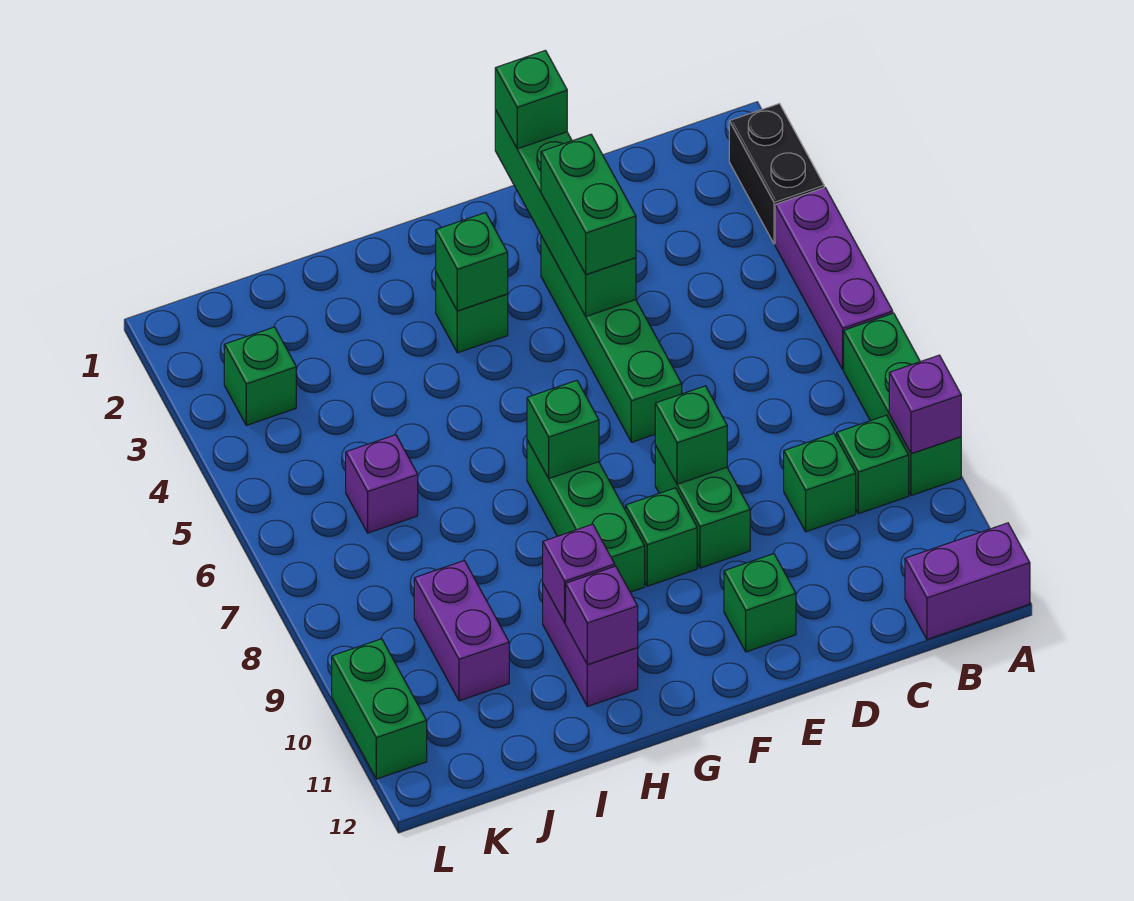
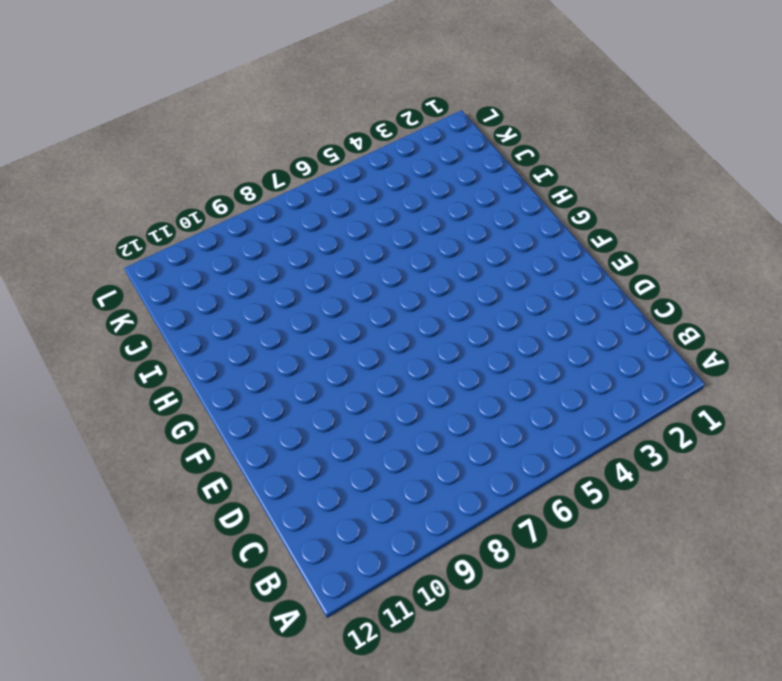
none -> black 1x2 brick [729,104,824,244]
none -> purple 1x3 brick [775,187,893,370]
none -> green 1x3 brick [844,313,961,496]

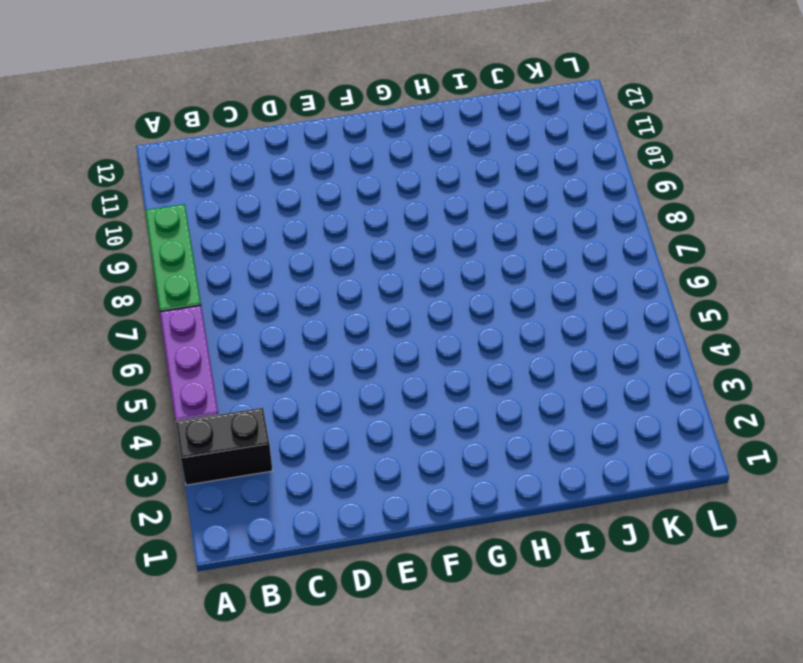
black 1x2 brick [176,408,272,485] -> black 1x2 brick turned to [729,104,824,244]
none -> purple 1x2 brick [905,523,1030,639]
none -> green 1x1 brick [837,415,909,514]
none -> green 1x1 brick [784,433,856,532]

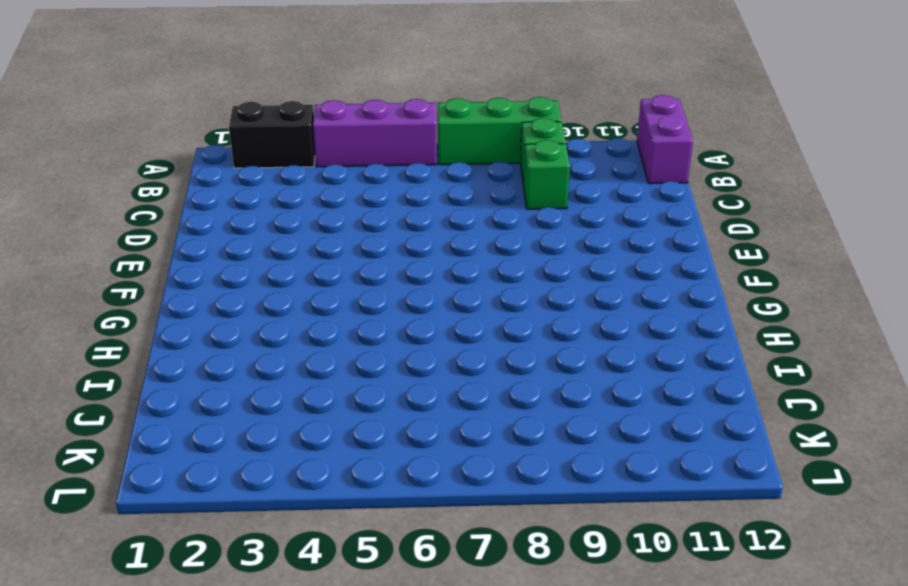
none -> green 1x4 brick [541,236,682,442]
none -> green 1x2 brick [655,445,750,568]
none -> green 1x1 brick [724,554,796,652]

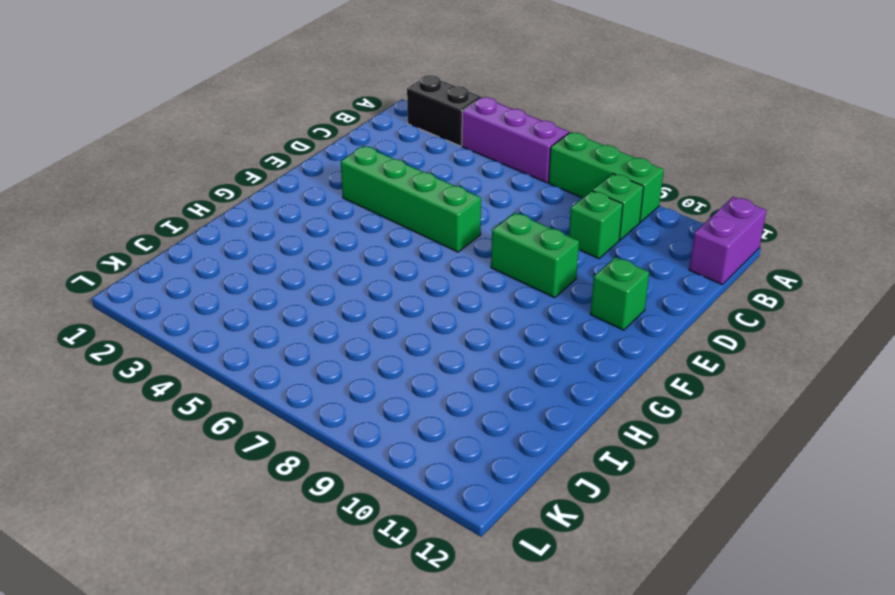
none -> green 1x1 brick [625,488,697,586]
none -> green 1x1 brick [436,273,508,353]
none -> green 1x3 brick [527,440,645,592]

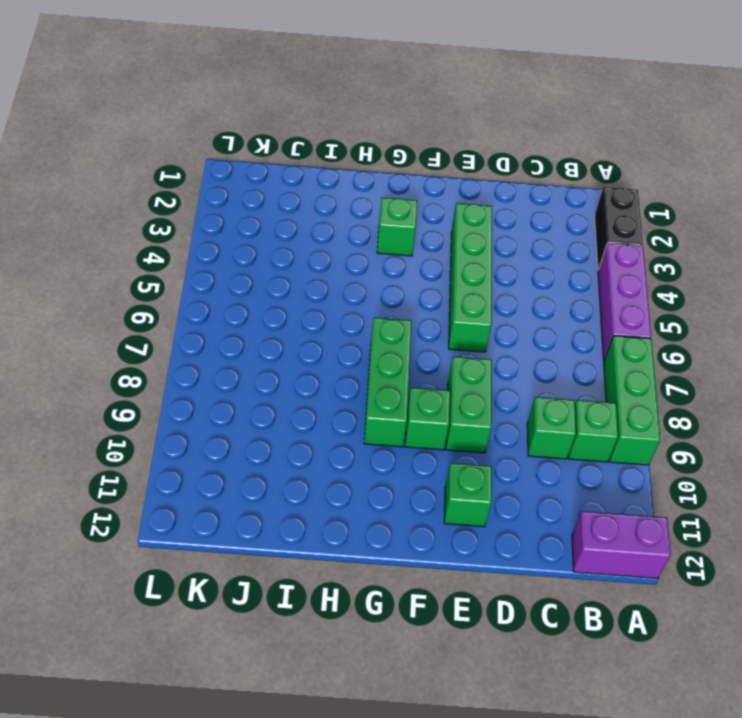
none -> purple 1x2 brick [543,585,638,706]
none -> purple 1x1 brick [346,435,418,533]
none -> purple 1x2 brick [414,561,509,701]

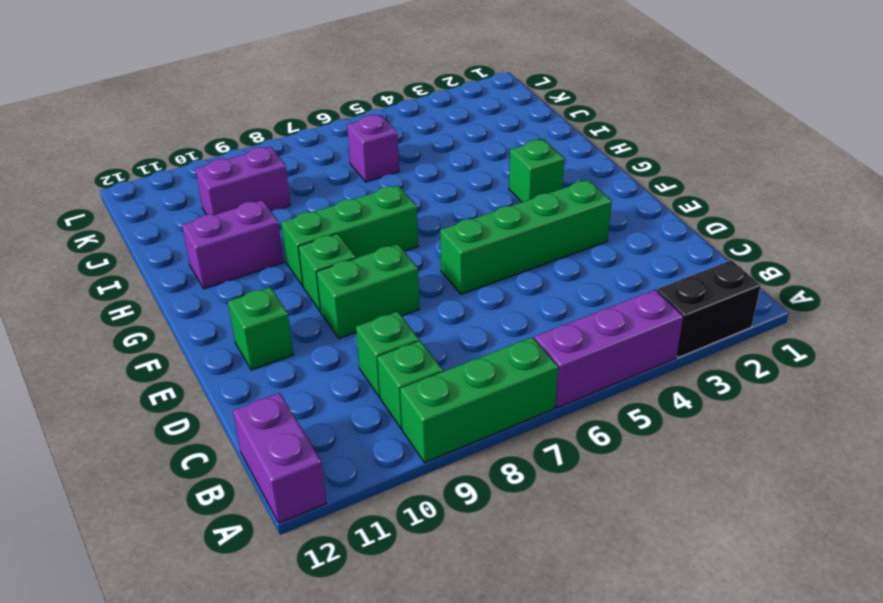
none -> green 1x1 brick [224,327,296,425]
none -> green 1x2 brick [332,639,427,779]
none -> purple 1x1 brick [889,355,961,454]

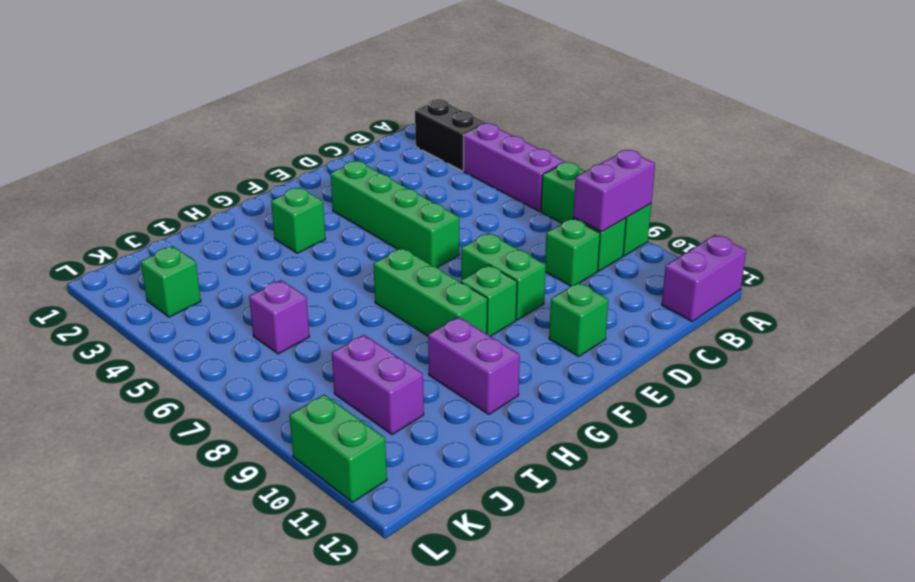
purple 1x2 brick [573,150,655,232] -> purple 1x1 brick [889,355,961,454]
none -> green 1x4 brick [495,110,636,316]
none -> green 1x1 brick [655,386,727,484]
none -> green 1x1 brick [436,213,508,311]

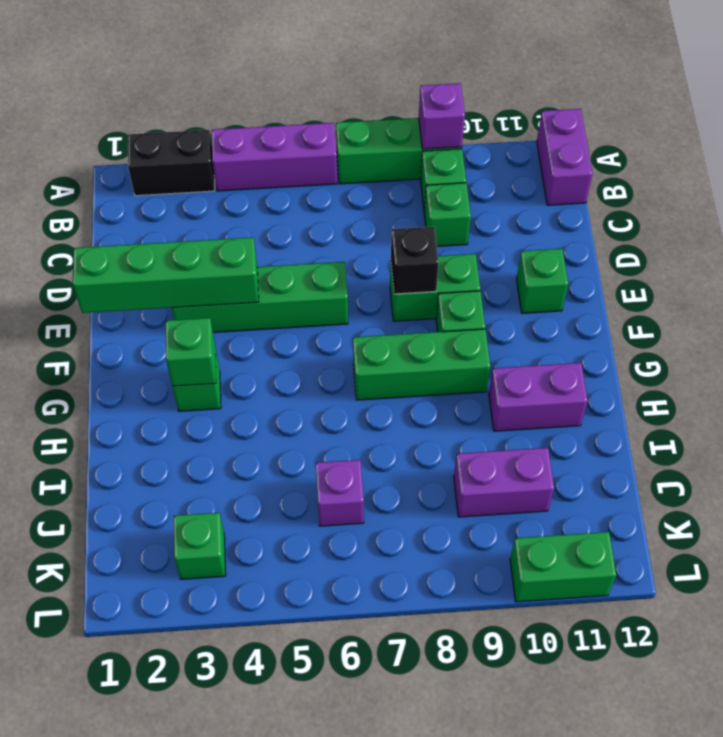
black 1x1 brick [391,227,439,294] -> green 1x1 brick [655,386,727,484]
none -> green 1x1 brick [527,380,599,479]
none -> purple 1x1 brick [543,524,615,622]
none -> purple 1x1 brick [566,566,638,665]

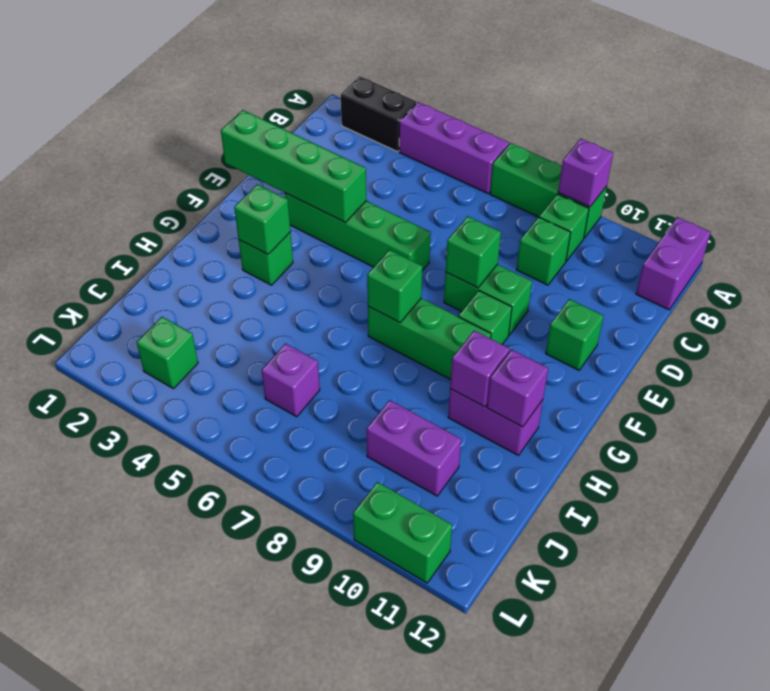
none -> green 1x1 brick [495,50,567,149]
none -> green 1x2 brick [541,134,636,275]

